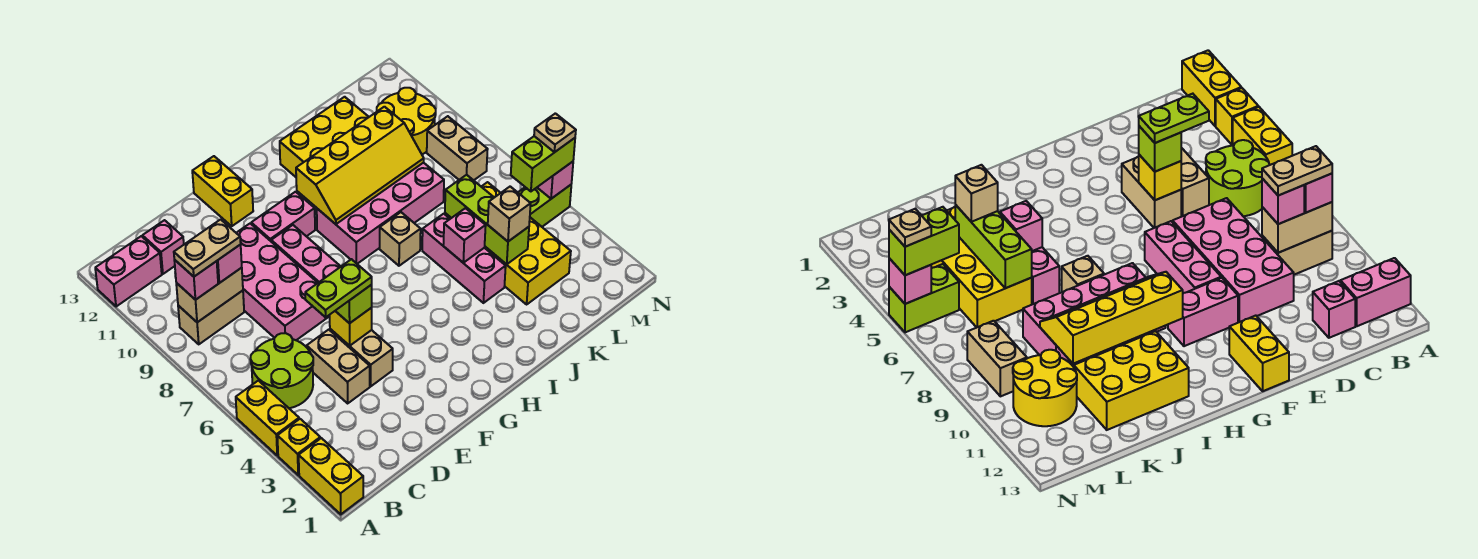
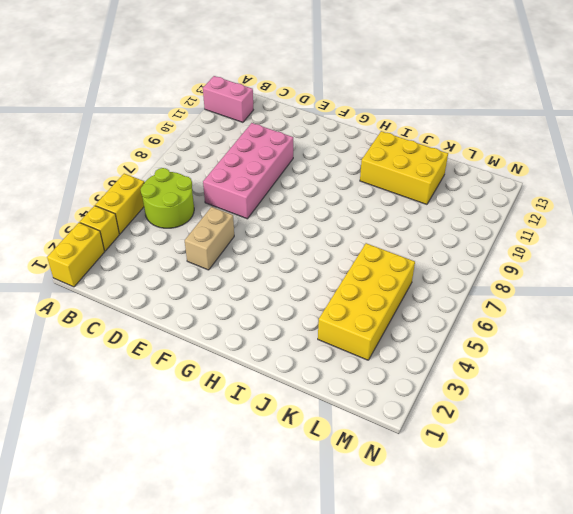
none -> tan 1x2 brick [178,291,244,344]
none -> pink 1x1 brick [143,220,184,274]
none -> tan 1x2 brick [307,330,370,403]
none -> pink 1x3 brick [271,225,341,283]

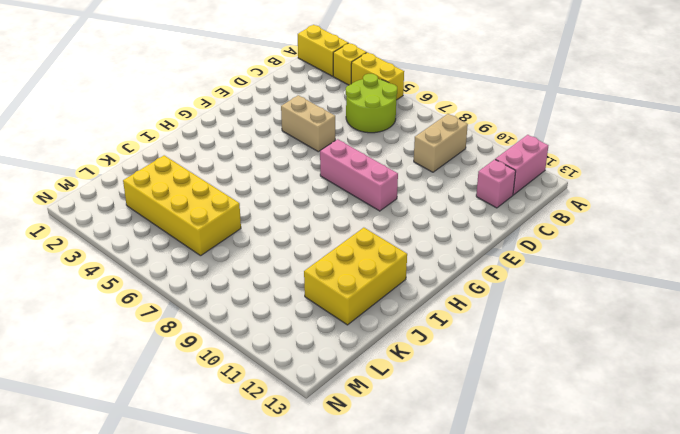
none -> tan 1x2 brick [307,330,370,403]
none -> pink 2x4 brick [237,223,330,340]
none -> pink 1x2 brick [251,192,315,241]
none -> yellow 1x2 brick [192,156,253,226]

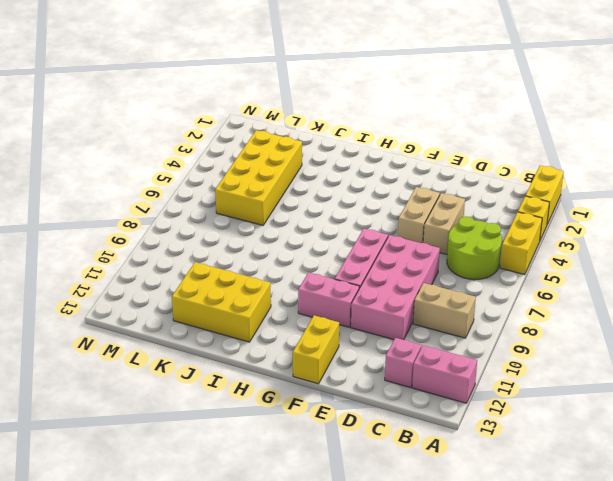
none -> pink 2x4 brick [317,163,444,264]
none -> tan 1x1 brick [380,212,421,266]
none -> pink 1x3 brick [422,214,506,303]
none -> yellow 2x2 round brick [377,88,436,154]

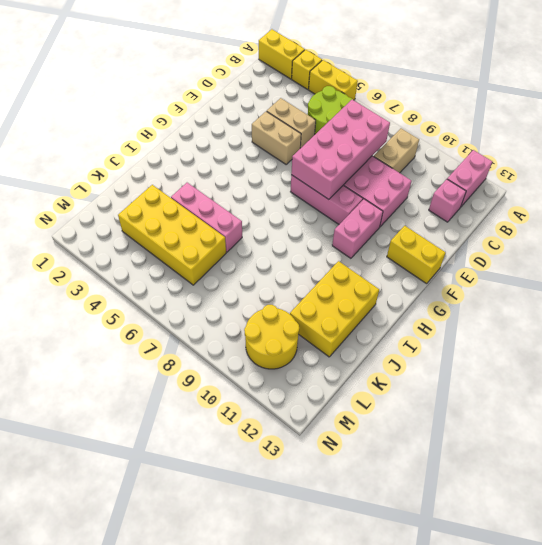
pink 2x4 brick [291,100,390,199] -> pink 2x4 brick moved to [317,163,444,264]
none -> tan 1x1 brick [380,212,421,266]
none -> lime 1x2 brick [518,185,571,227]
none -> tan 1x2 brick [427,116,488,180]
none -> tan 1x2 brick [176,268,243,322]

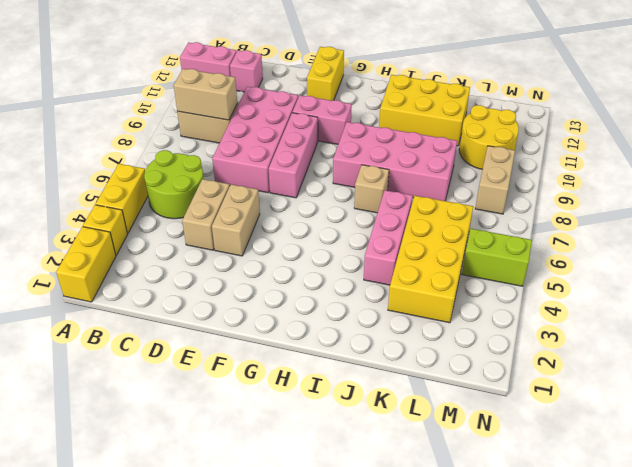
none -> yellow 1x1 brick [330,308,372,346]
none -> yellow 2x4 slope [296,107,424,224]
none -> pink 1x1 brick [443,208,486,263]
none -> lime 1x3 brick [445,175,529,264]

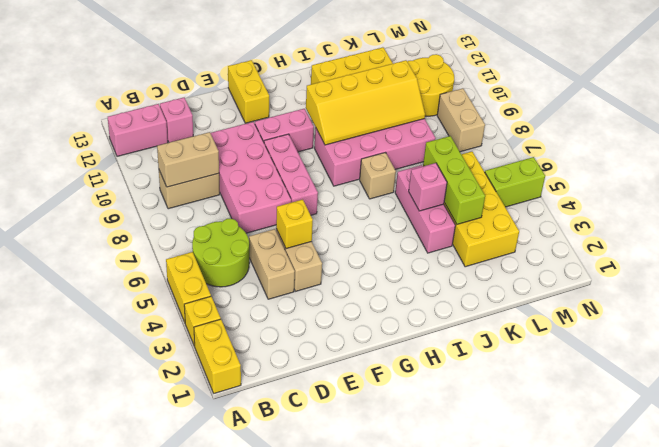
none -> pink 1x1 brick [537,162,573,199]
none -> pink 1x1 brick [174,260,218,300]
none -> pink 1x1 brick [217,245,242,283]
none -> lime 1x1 brick [336,285,372,323]

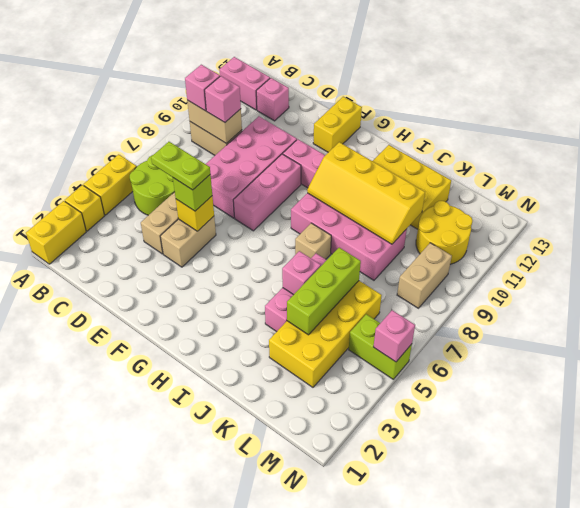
none -> tan 1x1 brick [488,187,531,241]
none -> lime 1x2 brick [511,136,575,191]
none -> tan 1x2 plate [174,219,241,277]
none -> tan 1x1 plate [534,113,576,152]

